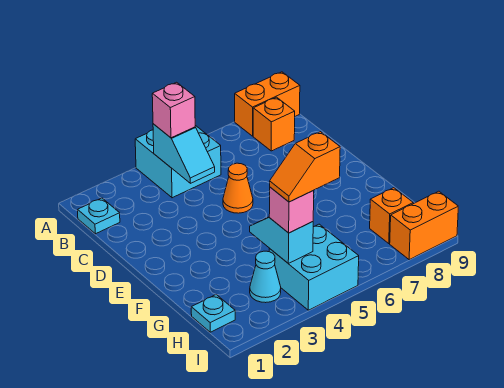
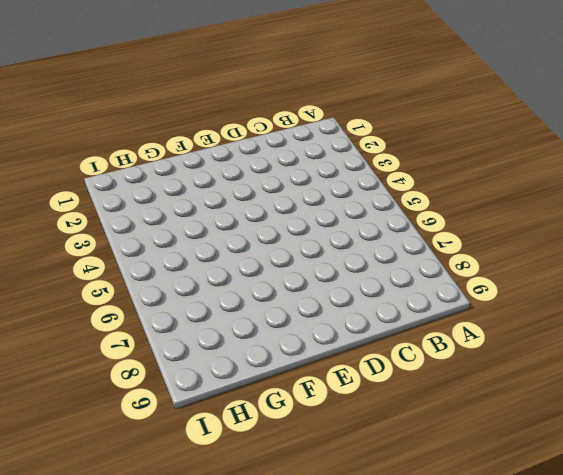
none -> cyan 2x2 brick [135,125,221,198]
none -> orange 1x2 brick [235,72,300,136]
none -> cyan 1x1 plate [78,198,120,234]

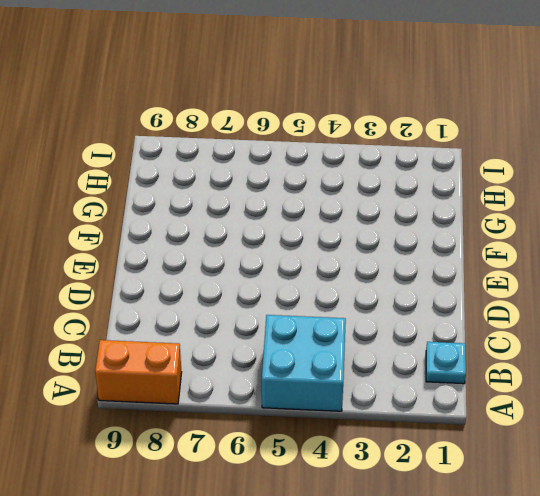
none -> orange 1x1 brick [253,97,295,151]
none -> orange 1x1 cone [223,163,253,213]
none -> cyan 1x1 plate [191,295,235,332]

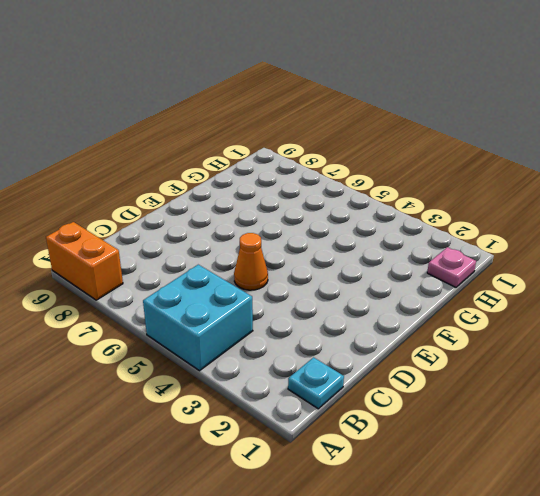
pink 1x1 plate [427,247,476,287] -> cyan 1x1 plate [191,295,235,332]
none -> orange 1x1 brick [253,97,295,151]
none -> cyan 1x1 cone [250,251,281,303]
none -> cyan 2x2 brick [269,224,359,310]

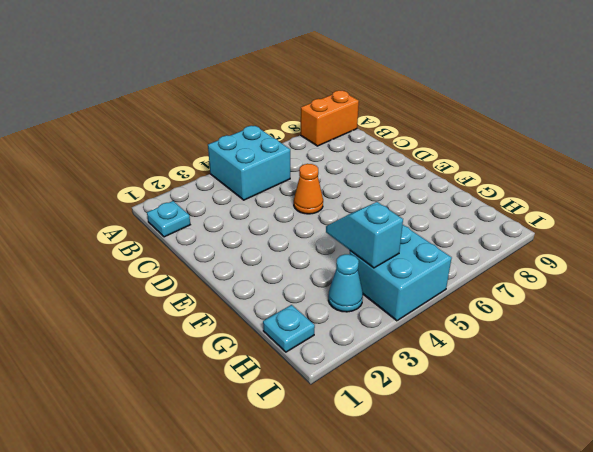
none -> orange 1x1 brick [253,97,295,151]
none -> orange 1x1 brick [370,188,413,243]
none -> orange 1x2 brick [390,191,458,260]

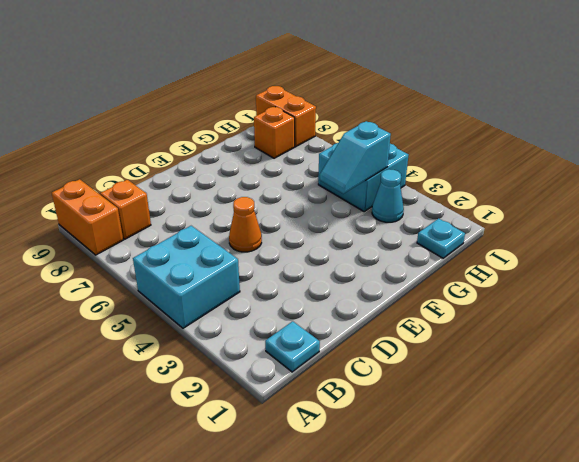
none -> cyan 1x2 slope [153,124,215,183]
none -> pink 1x1 brick [152,82,195,138]
none -> pink 1x1 brick [269,187,314,233]

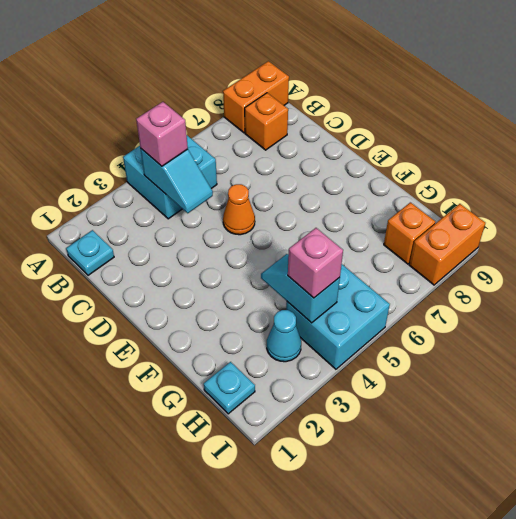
none -> orange 1x2 slope [270,132,340,202]

